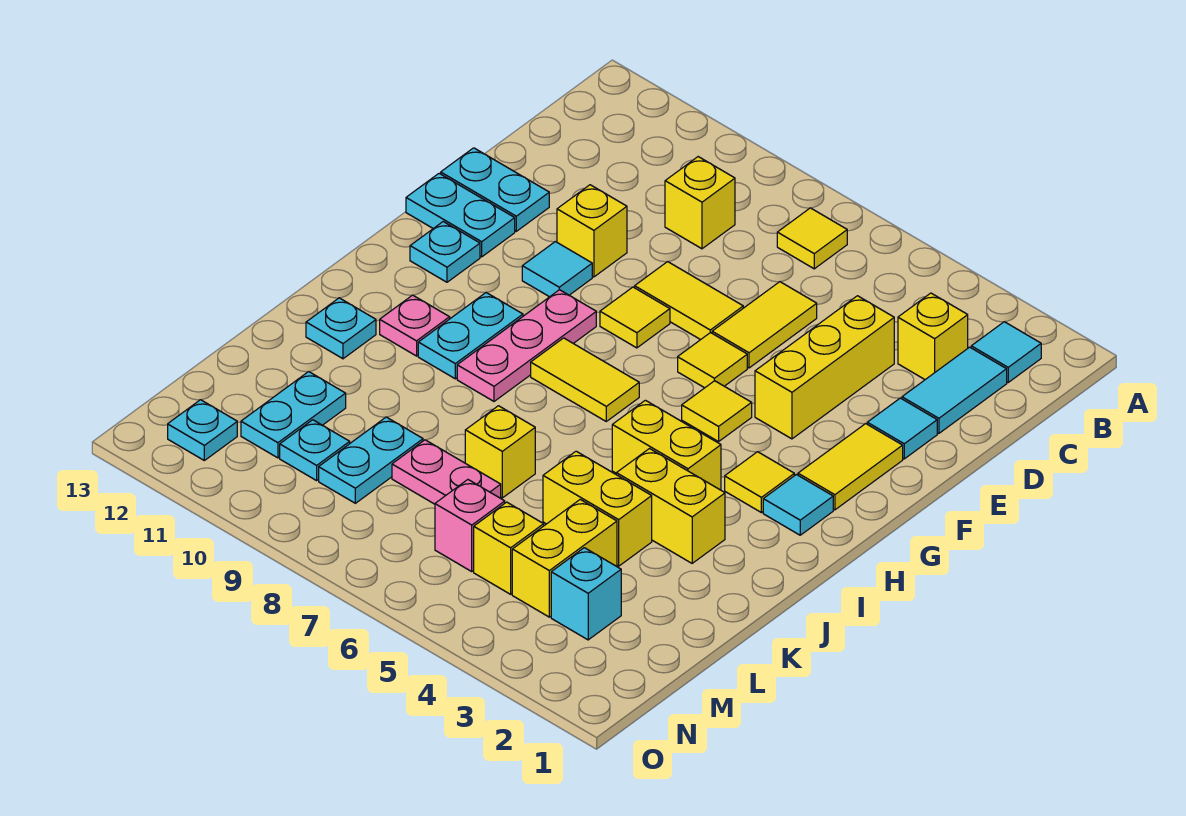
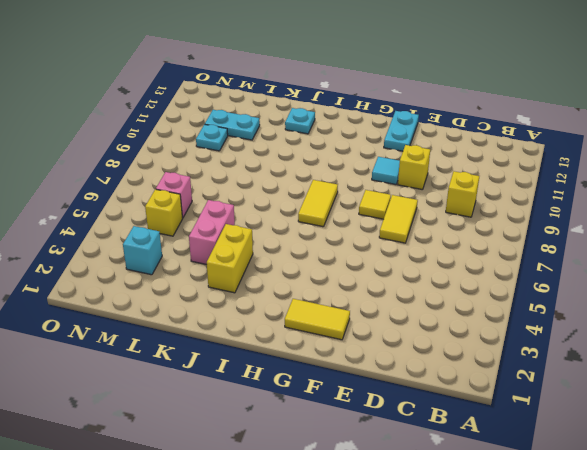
pink 1x2 brick [189,200,235,265] -> yellow 1x2 brick [543,451,652,566]
none -> cyan 1x1 tile [971,322,1041,382]
none -> yellow 1x1 tile [777,208,847,269]
none -> cyan 1x2 tile [902,347,1007,433]
none -> yellow 1x1 brick [898,293,968,380]

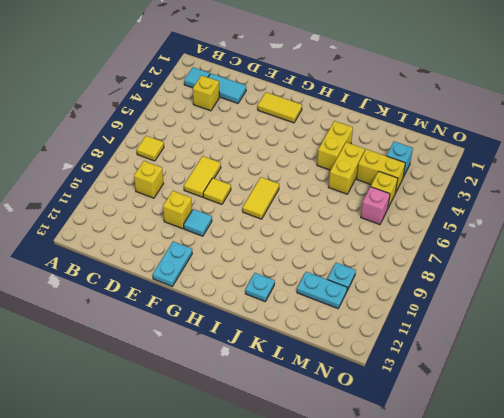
none -> yellow 1x3 brick [755,296,894,439]
none -> yellow 1x2 tile [712,282,817,368]
none -> cyan 1x1 tile [867,398,937,459]
none -> cyan 1x2 plate [441,148,549,231]

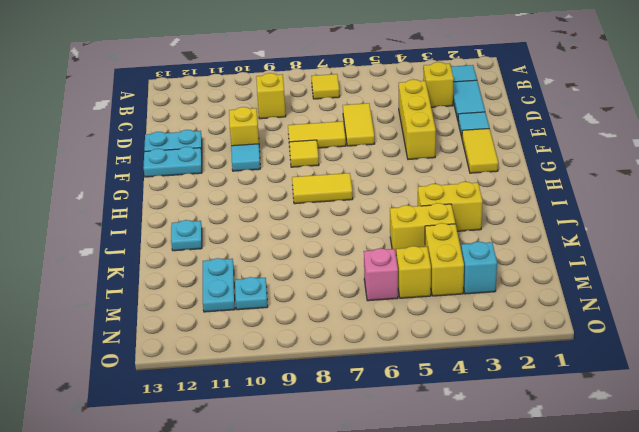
none -> yellow 1x1 tile [678,332,747,388]
none -> yellow 1x1 tile [682,381,752,442]
none -> pink 1x3 plate [457,290,596,401]
none -> cyan 1x1 plate [410,222,480,282]

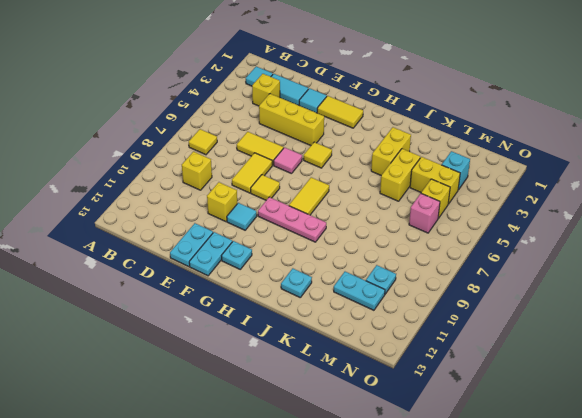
pink 1x1 tile [274,148,302,174] -> yellow 1x1 tile [678,332,747,388]
none -> cyan 1x1 tile [763,474,833,535]
none -> yellow 1x1 tile [725,452,794,513]
none -> cyan 1x2 plate [418,293,523,379]
none -> yellow 1x2 brick [612,400,721,490]

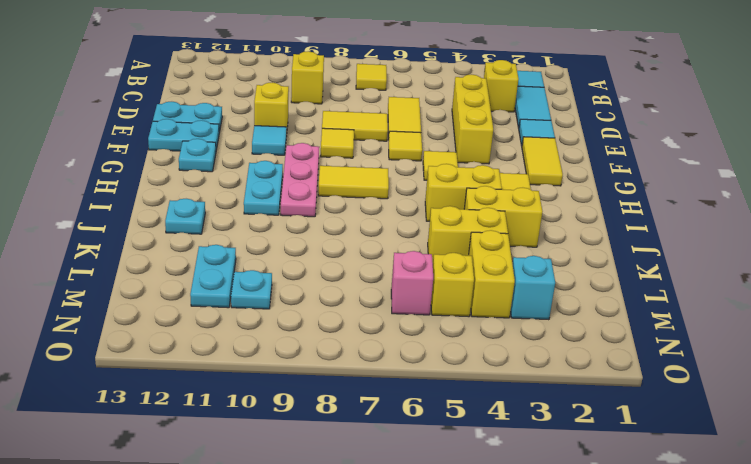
none -> cyan 1x1 tile [763,474,833,535]
none -> pink 1x1 plate [380,295,450,356]
none -> yellow 1x1 brick [465,406,535,498]
none -> pink 1x2 plate [392,440,501,504]

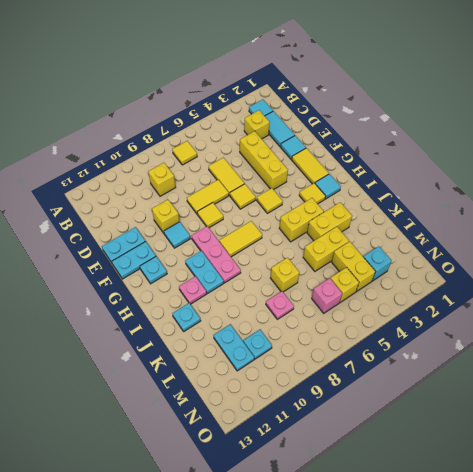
pink 1x1 plate [266,291,294,319] -> pink 1x2 plate [392,440,501,504]
none -> cyan 1x2 plate [319,417,423,503]
none -> cyan 1x1 plate [168,400,237,460]

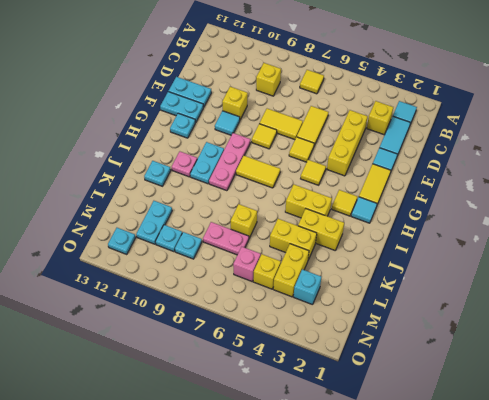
cyan 1x1 plate [175,232,202,259] -> cyan 1x2 plate [319,417,423,503]

